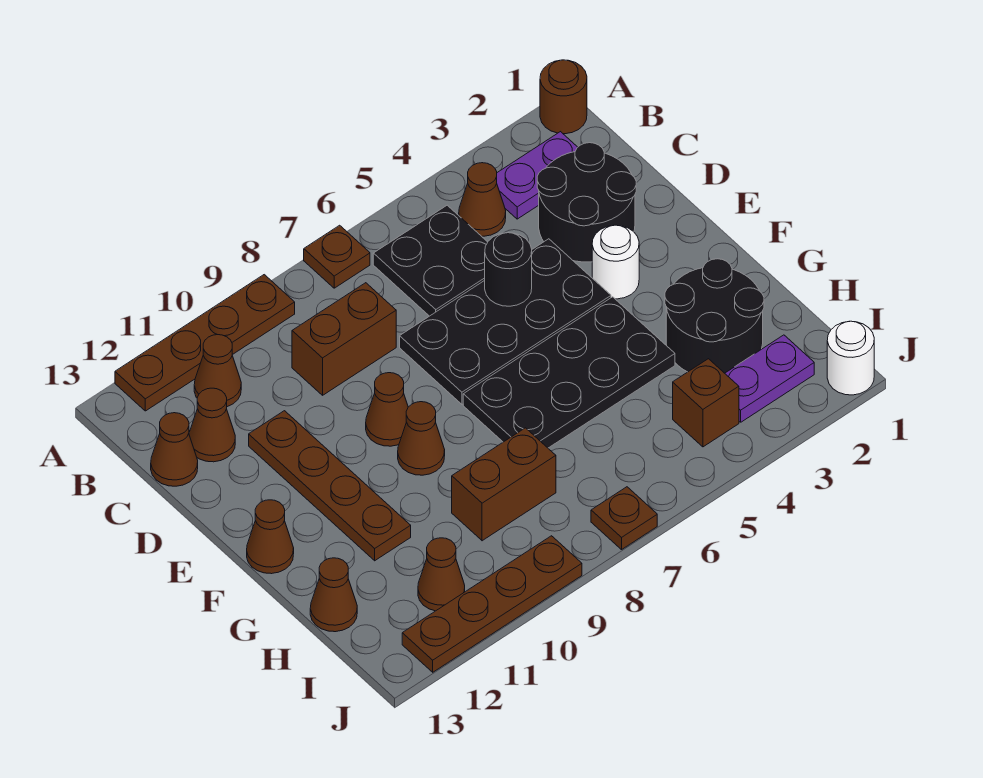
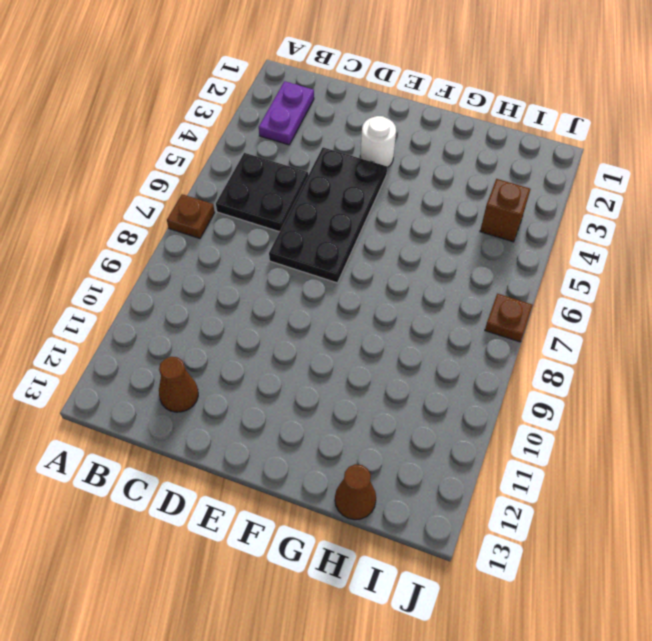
none -> brown 1x1 round brick [540,60,587,134]
none -> brown 1x4 plate [115,275,295,411]
none -> brown 1x1 cone [459,163,506,236]

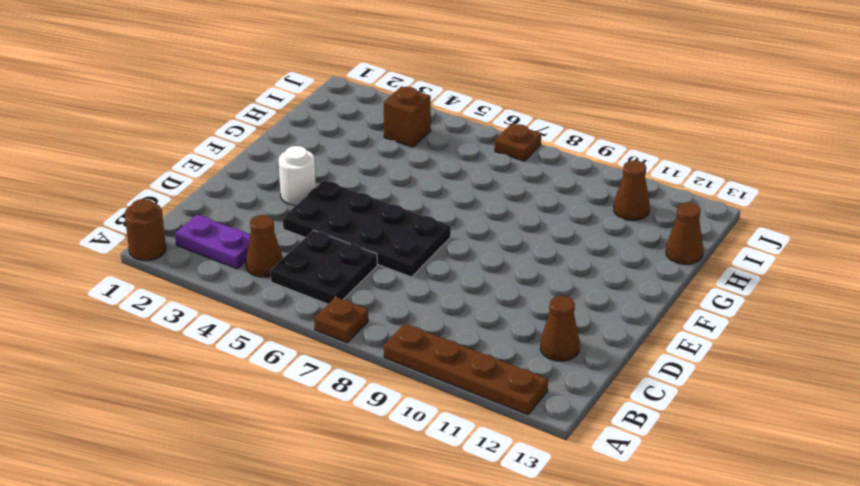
none -> brown 1x1 cone [194,335,241,407]
none -> black 2x2 round brick [537,143,636,262]
none -> brown 1x2 brick [292,283,396,395]

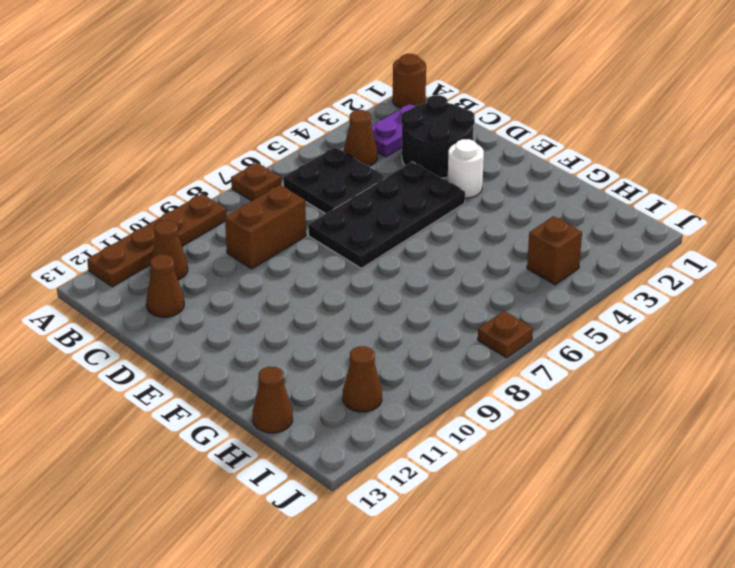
none -> brown 1x1 cone [151,413,198,486]
none -> brown 1x4 plate [249,411,411,561]
none -> brown 1x1 cone [366,373,408,446]

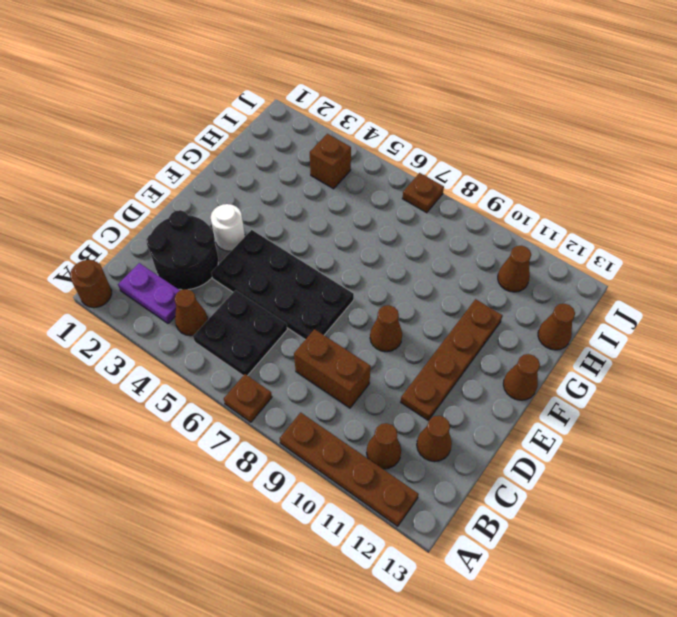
none -> brown 1x1 cone [151,413,198,486]
none -> black 2x4 plate [463,297,675,448]
none -> brown 1x1 cone [398,402,445,475]

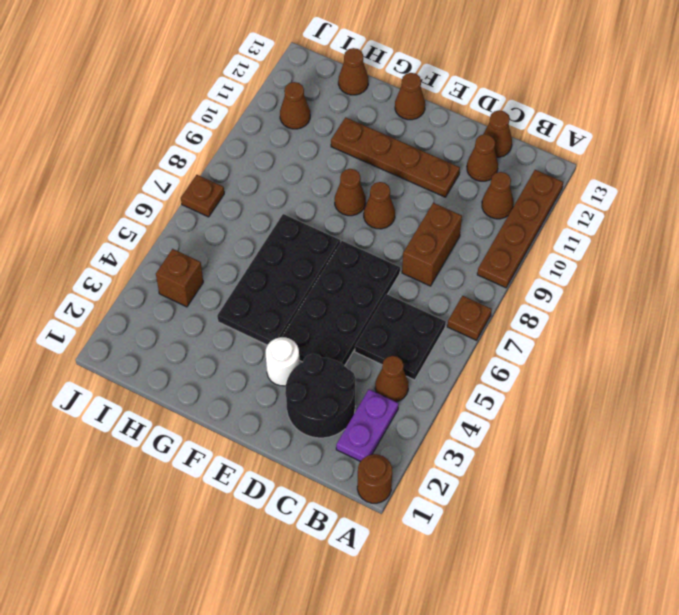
none -> black 2x2 round brick [665,259,764,373]
none -> brown 1x2 brick [452,428,556,541]
none -> purple 1x2 plate [725,335,814,422]

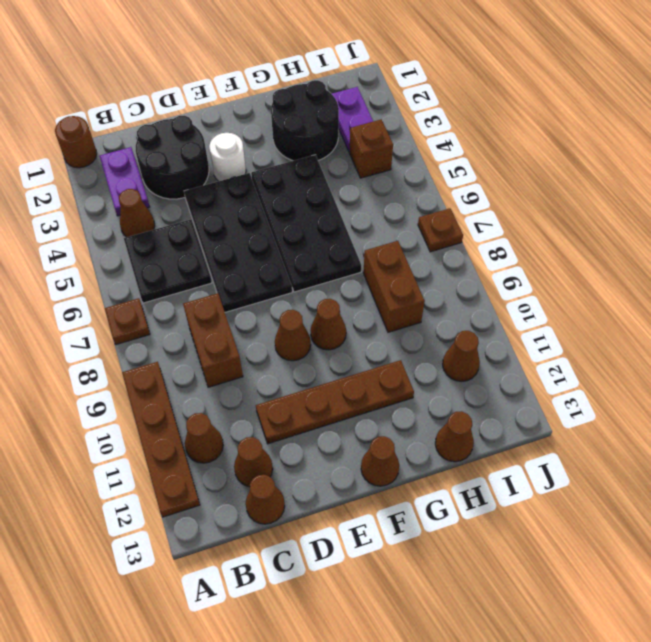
none -> white 1x1 round brick [827,321,874,395]
none -> brown 1x4 plate [402,536,582,672]
none -> black 1x1 round brick [485,233,532,306]

